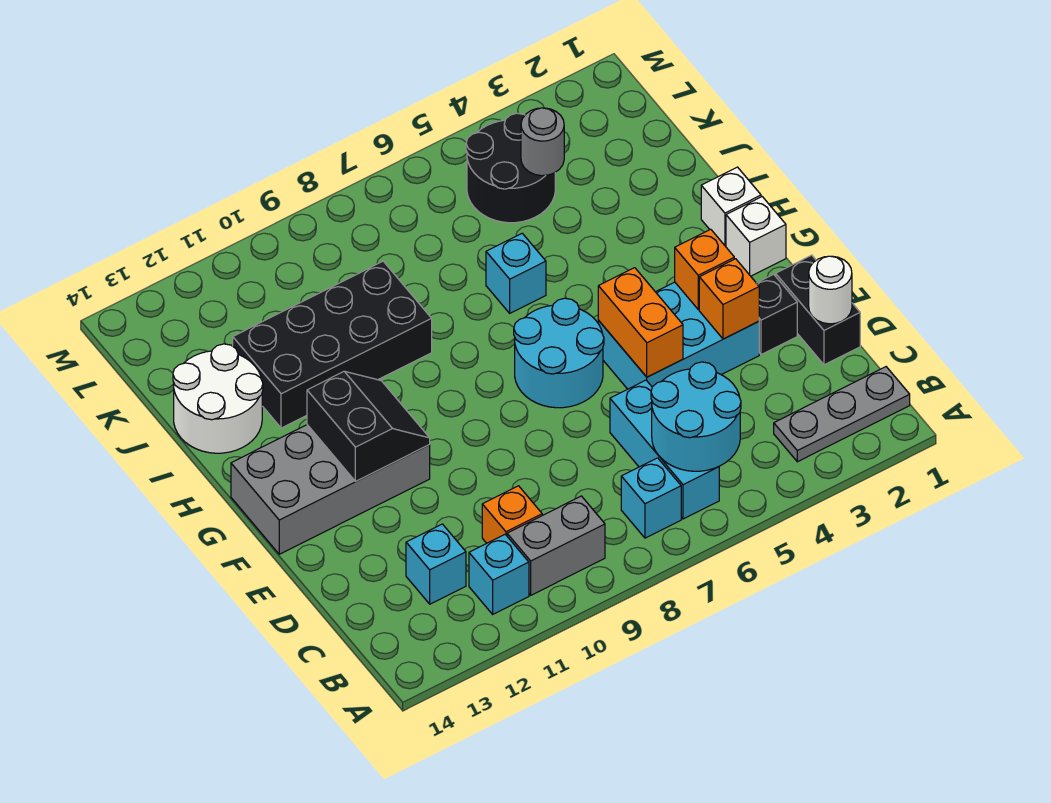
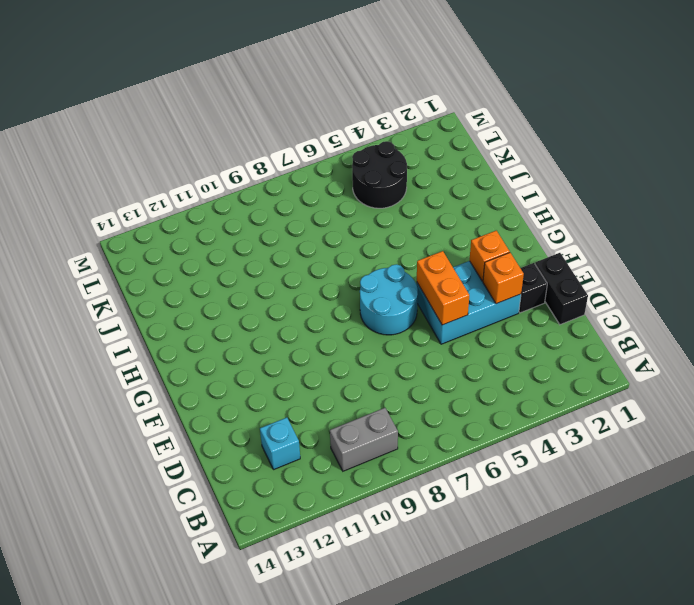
none -> grey 1x3 plate [774,367,910,462]
none -> cyan 1x3 brick [610,380,719,519]
none -> cyan 1x1 brick [621,458,681,538]

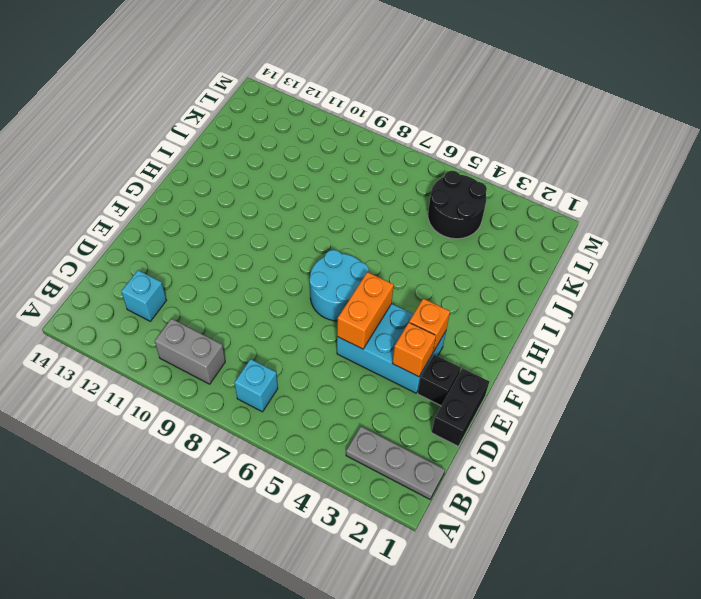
none -> cyan 1x3 brick [610,380,719,519]
none -> cyan 1x1 brick [469,535,529,614]
none -> orange 1x1 brick [482,486,542,543]

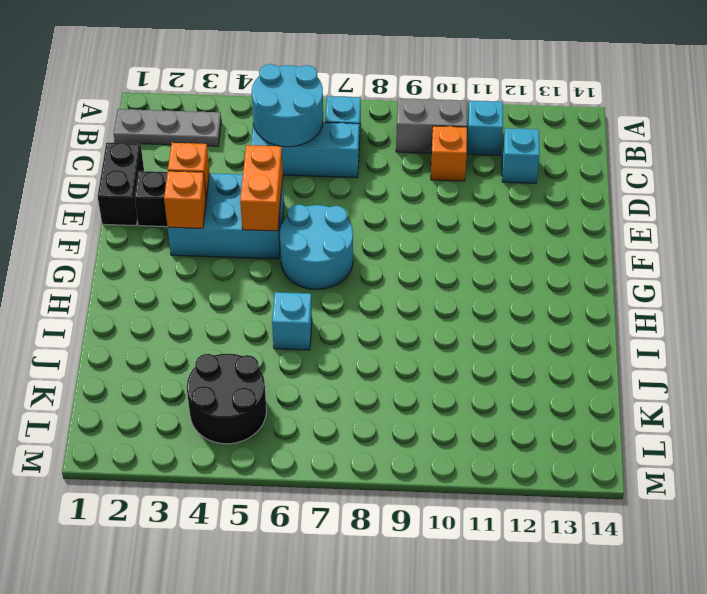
cyan 1x3 brick [251,123,359,178] -> cyan 1x3 brick turned to [610,380,719,519]
none -> grey 2x4 brick [231,425,430,554]
none -> white 1x1 brick [726,197,786,276]
none -> white 1x1 brick [701,167,761,247]

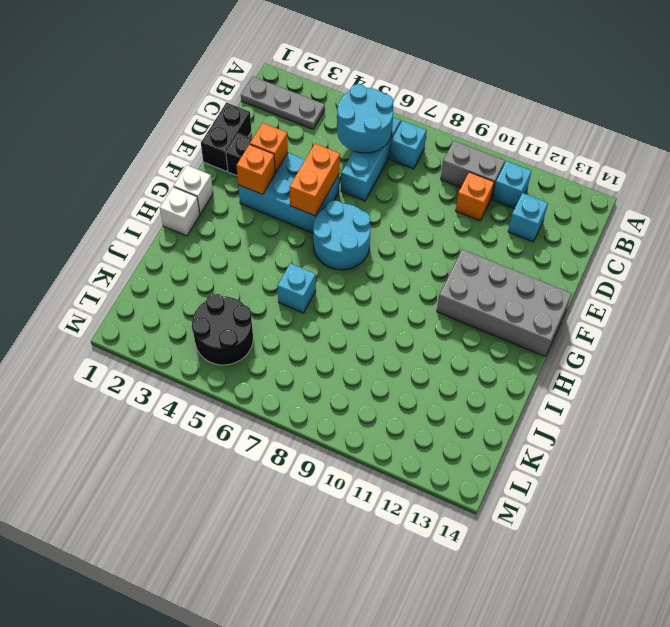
none -> black 2x4 brick [233,261,432,428]
none -> white 2x2 round brick [173,344,263,453]
none -> white 1x1 round brick [809,256,852,324]

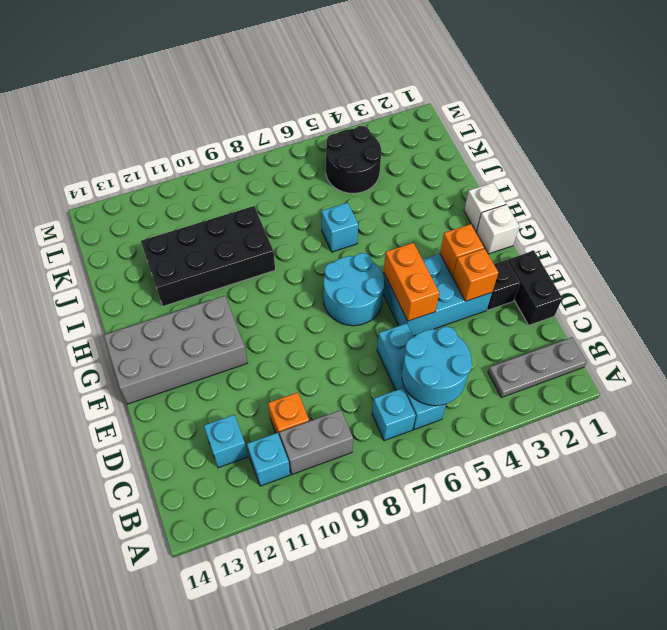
none -> white 2x2 round brick [173,344,263,453]
none -> white 1x1 round brick [809,256,852,324]
none -> black 2x2 slope [307,371,430,481]

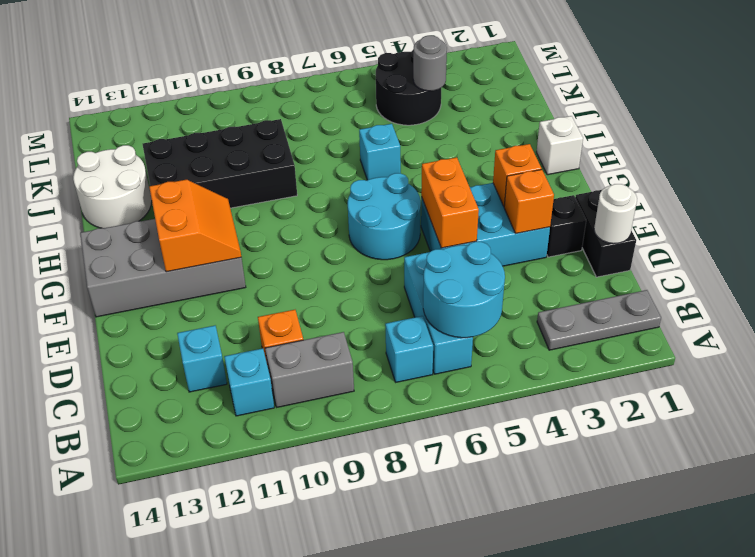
orange 2x2 slope [149,180,241,272] -> black 2x2 slope [307,371,430,481]
none -> white 1x1 brick [726,197,786,276]

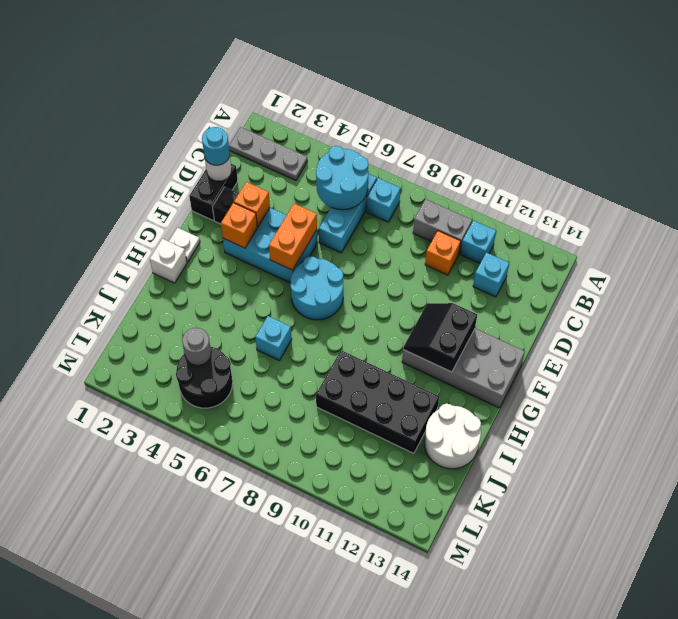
cyan 1x1 round brick [202,127,230,165] -> none
white 1x1 plate [169,228,200,262] -> white 1x1 brick [726,197,786,276]

